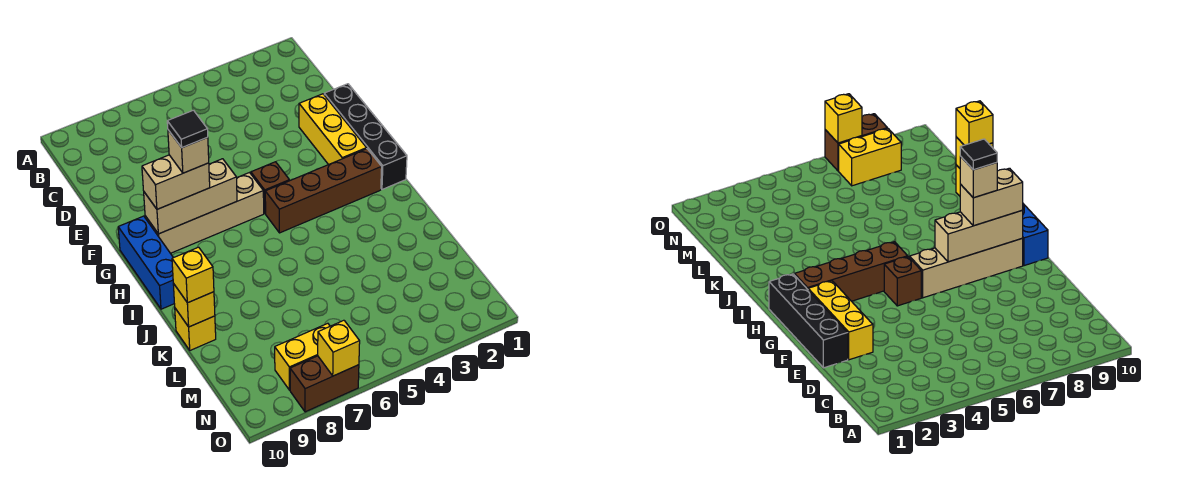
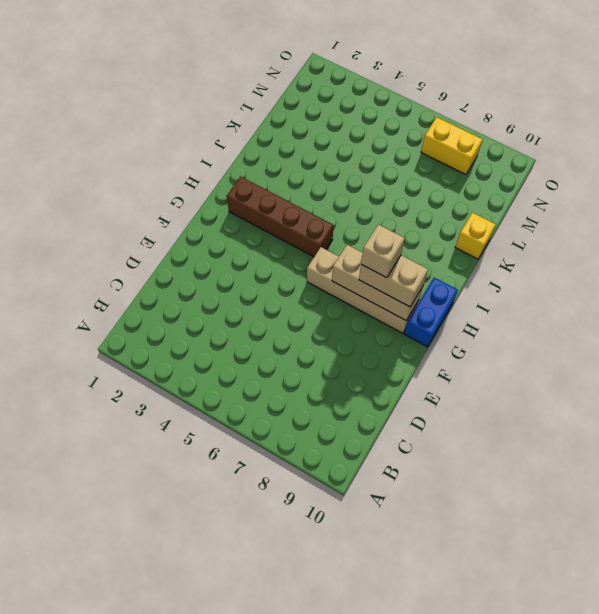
blue 1x2 brick [404,278,458,347] -> blue 1x3 brick [118,216,174,309]
none -> black 1x4 brick [324,84,407,189]
none -> yellow 1x3 brick [299,94,367,165]
none -> brown 1x1 brick [251,162,289,214]

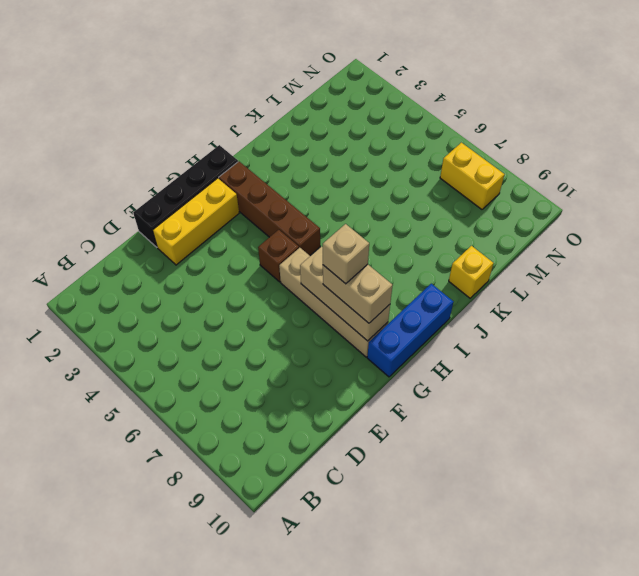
none -> brown 1x2 brick [290,356,359,412]
none -> yellow 1x1 brick [173,283,215,327]
none -> yellow 1x1 brick [318,320,360,376]

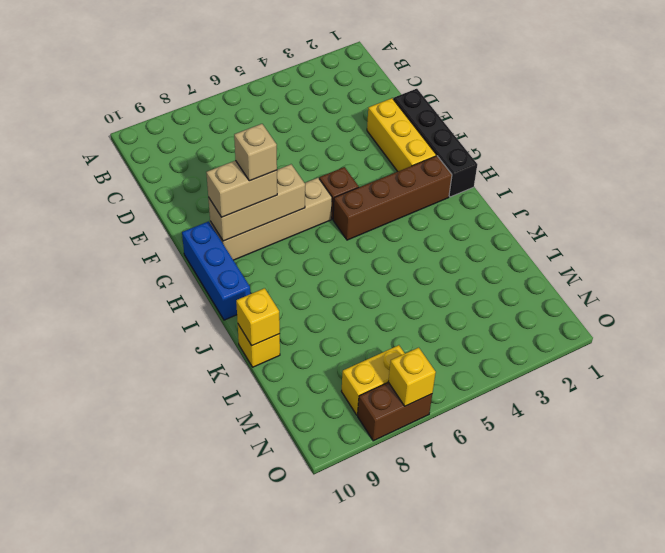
none -> yellow 1x1 brick [172,247,214,303]
none -> black 1x1 tile [167,110,208,148]

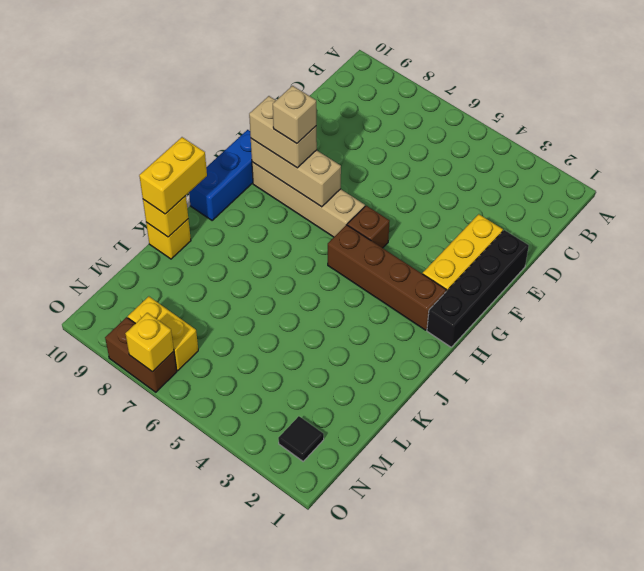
yellow 1x2 brick [139,137,207,214] -> yellow 1x1 brick [172,247,214,303]
black 1x1 tile [278,416,324,461] -> black 1x1 tile moved to [167,110,208,148]

